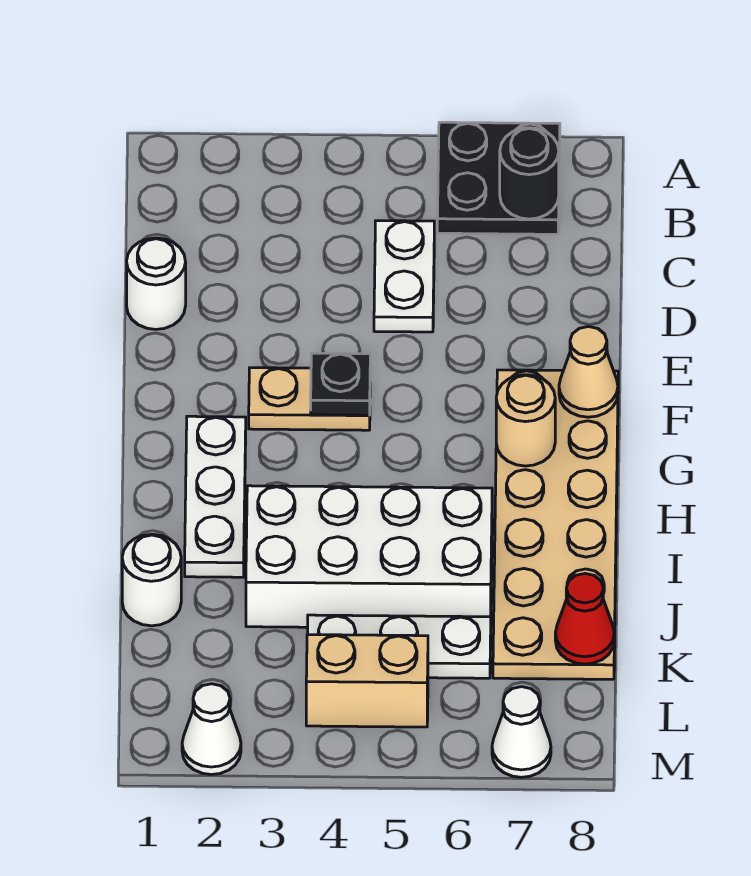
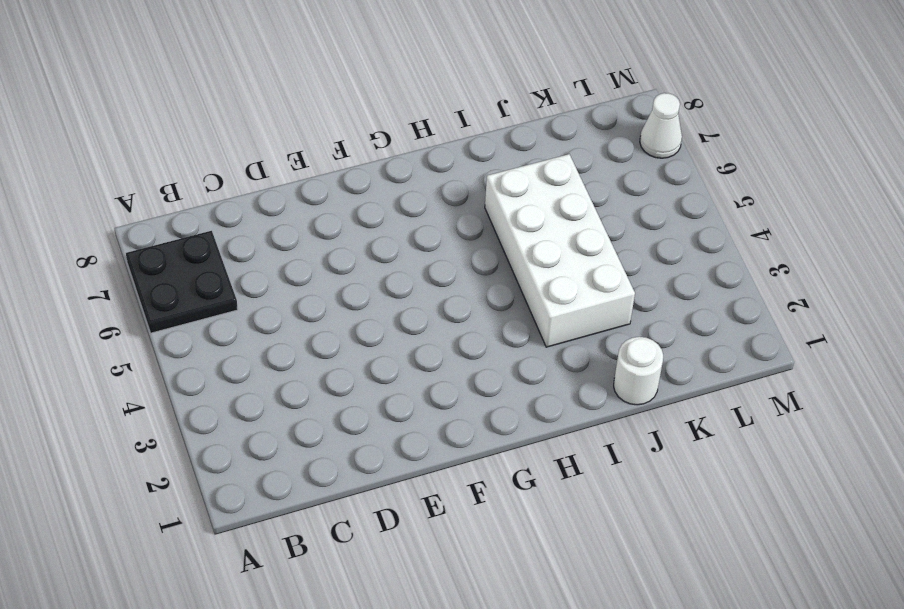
none -> white 1x2 plate [374,221,434,332]
none -> white 1x1 round brick [127,238,186,329]
none -> tan 1x2 plate [249,368,370,430]

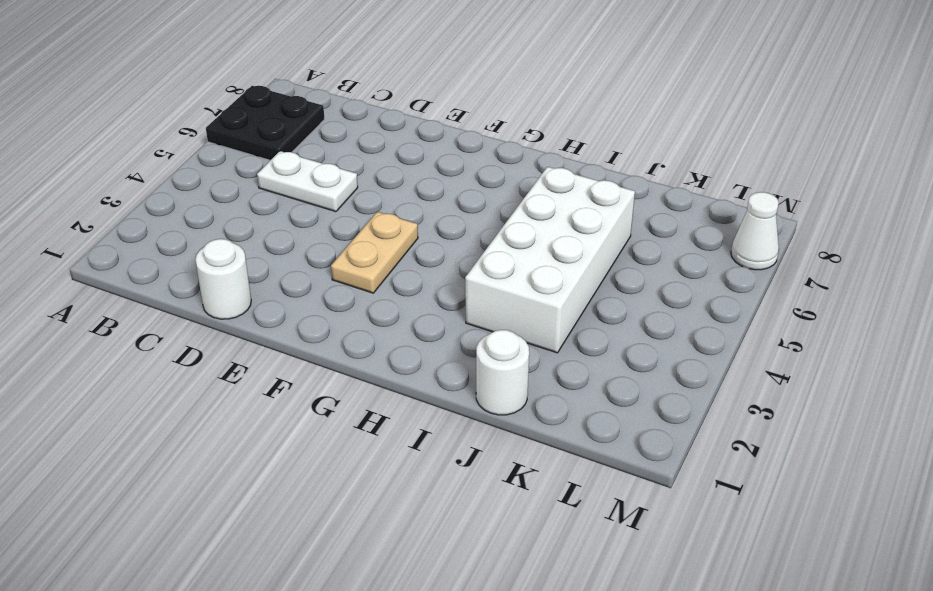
none -> tan 2x6 plate [493,370,618,679]
none -> white 1x3 plate [185,416,246,577]
none -> white 1x3 plate [308,615,491,678]

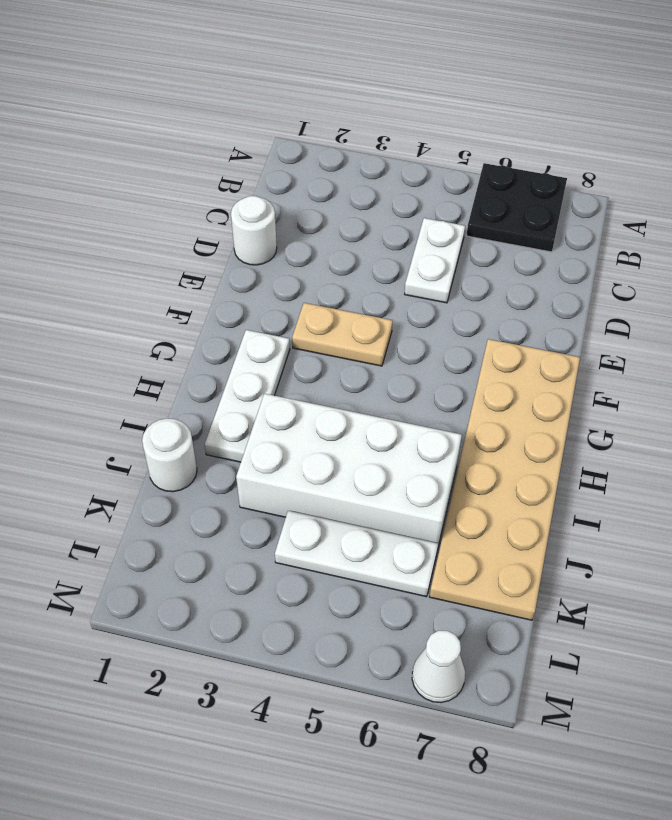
none -> tan 1x2 brick [306,635,428,727]
none -> white 1x1 cone [182,684,241,775]
none -> black 1x1 round brick [500,128,559,219]

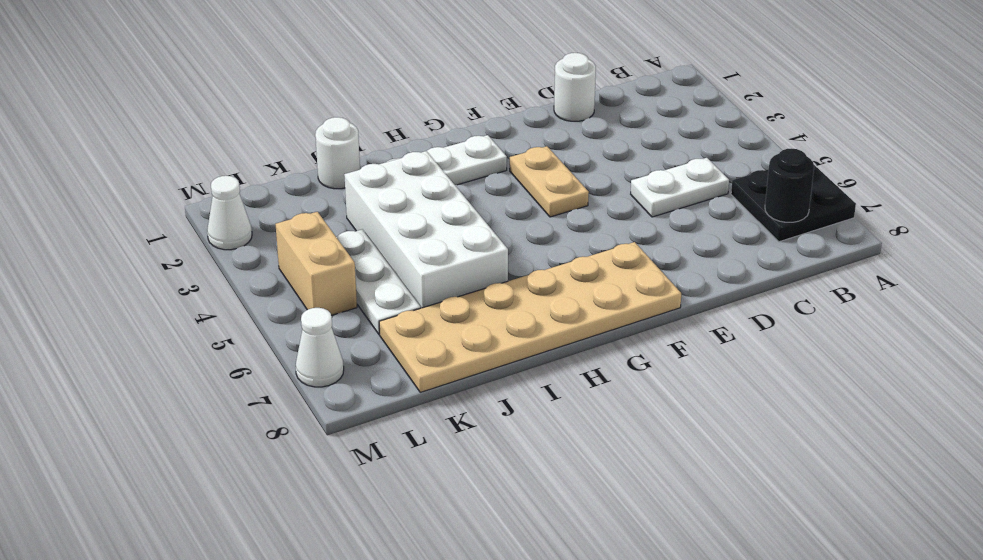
none -> black 1x1 plate [311,353,370,415]
none -> tan 1x1 cone [559,327,618,417]
none -> tan 1x1 round brick [496,375,555,466]

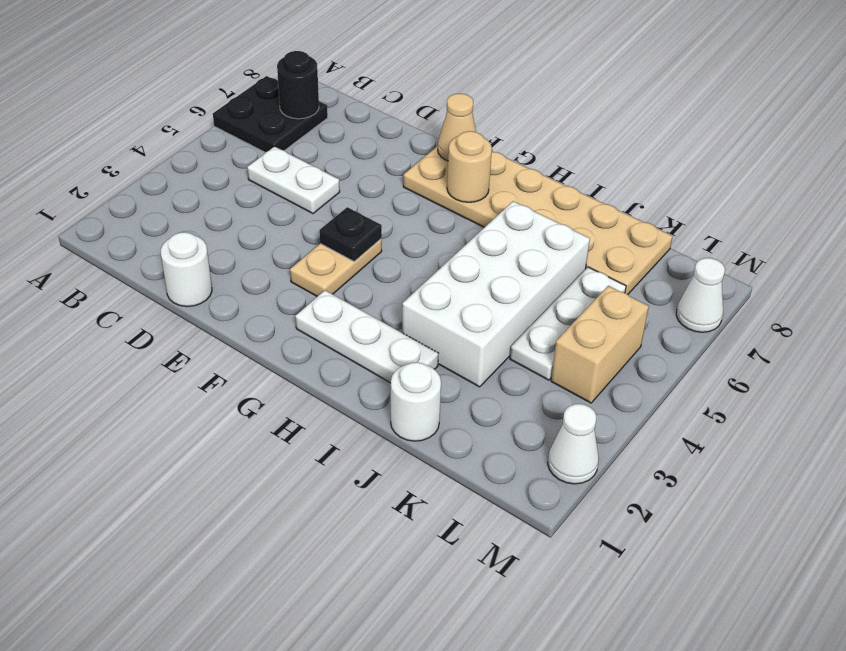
none -> red 1x1 cone [555,574,614,664]

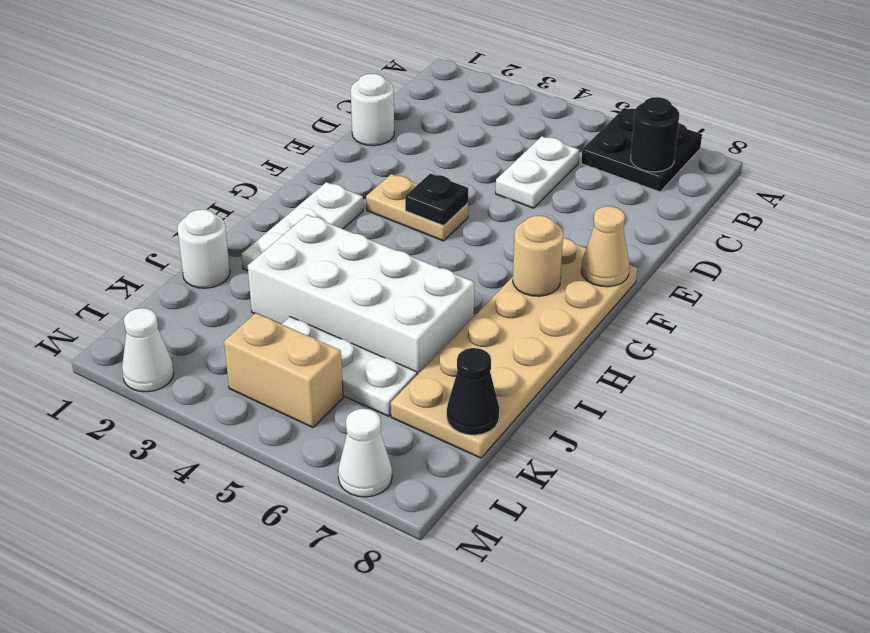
black 1x1 cone [447,348,499,435] -> red 1x1 cone [555,574,614,664]

